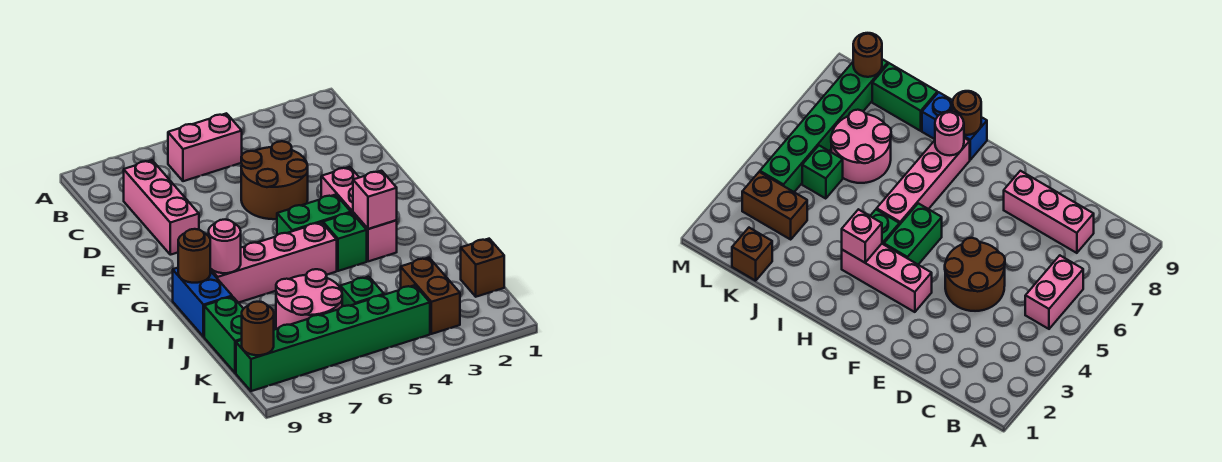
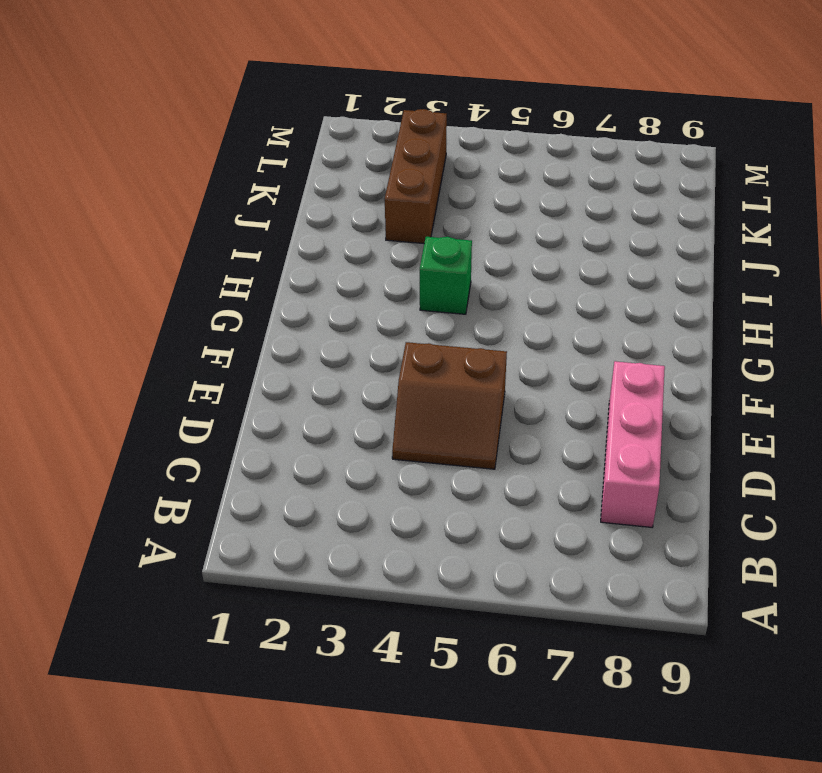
brown 2x2 slope [392,342,507,469] -> brown 2x2 round brick [241,141,308,219]
brown 1x3 brick [385,109,447,243] -> brown 1x2 brick [401,258,460,334]
none -> pink 1x2 brick [168,113,242,181]
none -> pink 1x3 brick [321,167,397,261]
none -> green 1x2 brick [277,195,351,235]

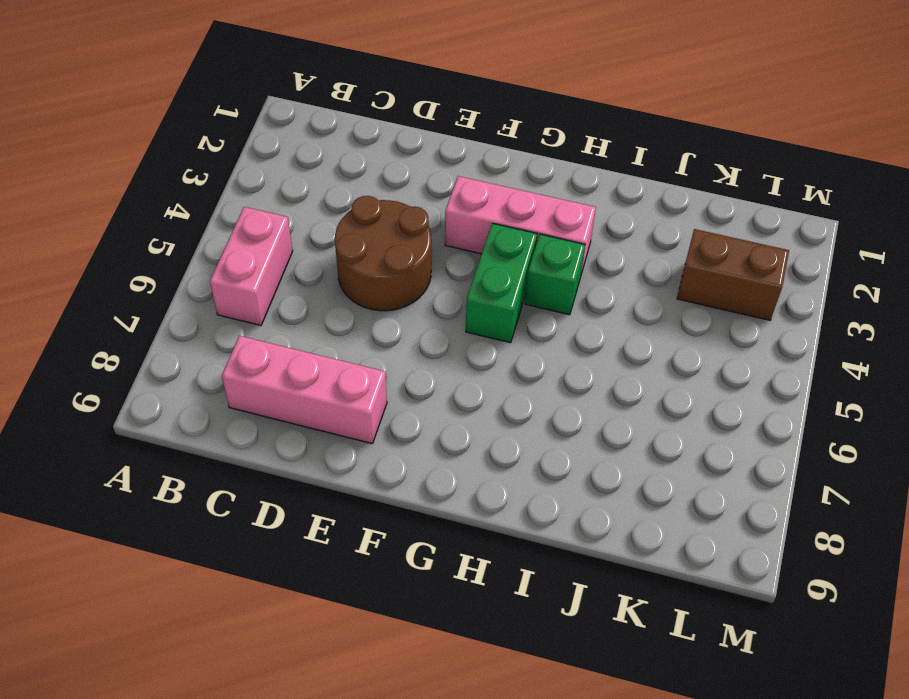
none -> pink 1x4 brick [210,222,337,303]
none -> blue 1x2 brick [173,268,232,337]
none -> pink 2x2 round brick [276,269,342,329]

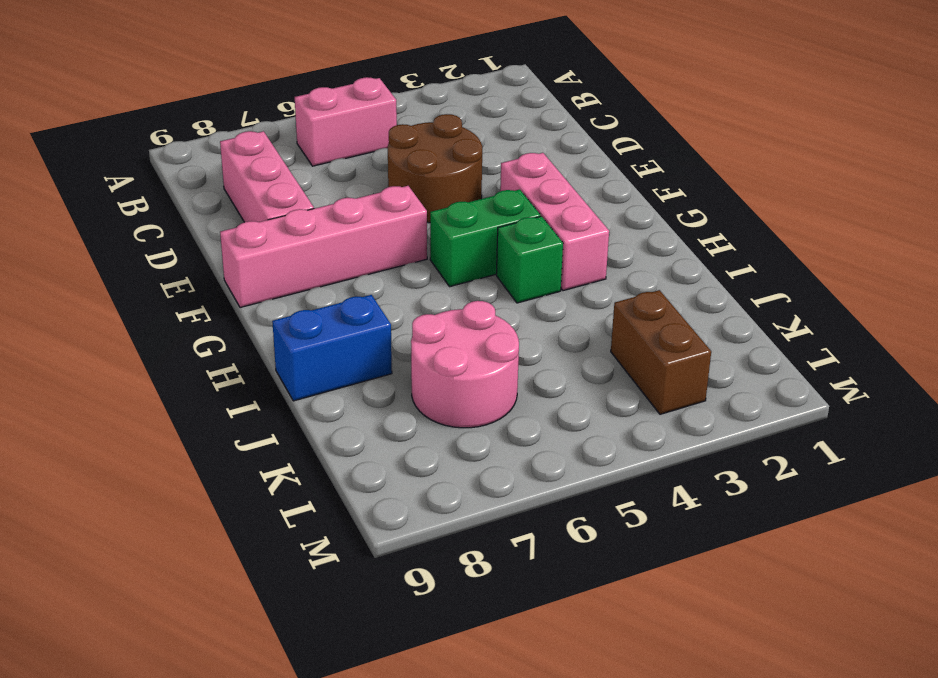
pink 1x4 brick [220,186,427,308] -> pink 1x4 brick moved to [210,222,337,303]
blue 1x2 brick [272,295,392,401] -> blue 1x2 brick turned to [173,268,232,337]
none -> green 1x2 brick [204,297,243,373]
none -> brown 1x1 brick [461,239,504,297]
none -> green 1x1 brick [340,277,384,306]

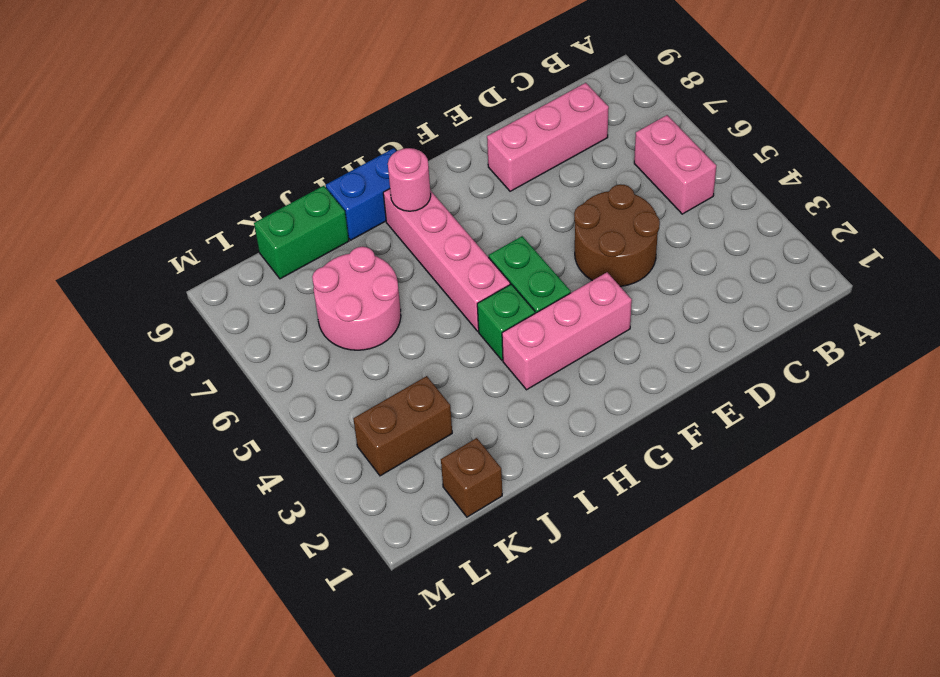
none -> green 1x1 brick [340,277,384,306]
none -> green 1x6 brick [236,285,430,391]
none -> pink 1x1 brick [353,171,397,229]

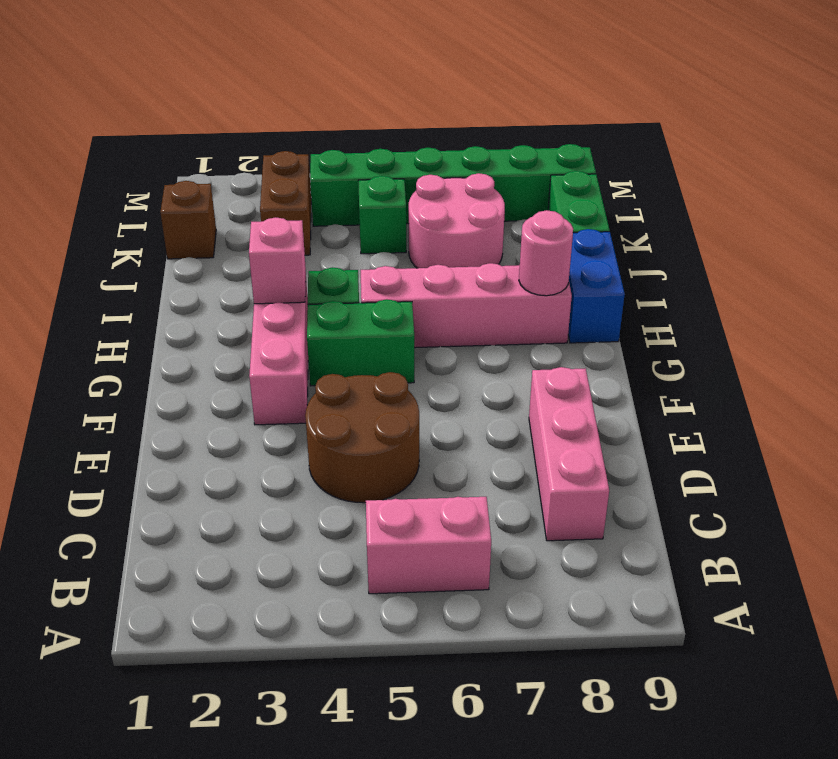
none -> brown 1x1 round brick [178,229,210,283]
none -> brown 1x1 round brick [242,302,274,355]

